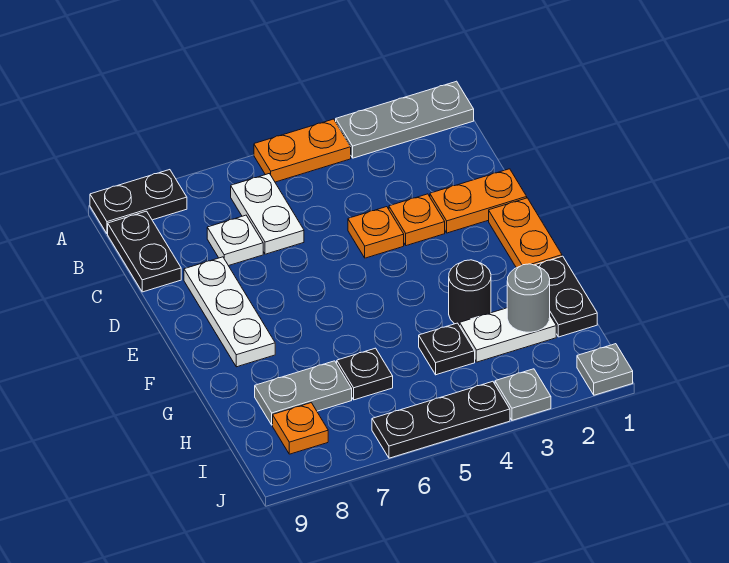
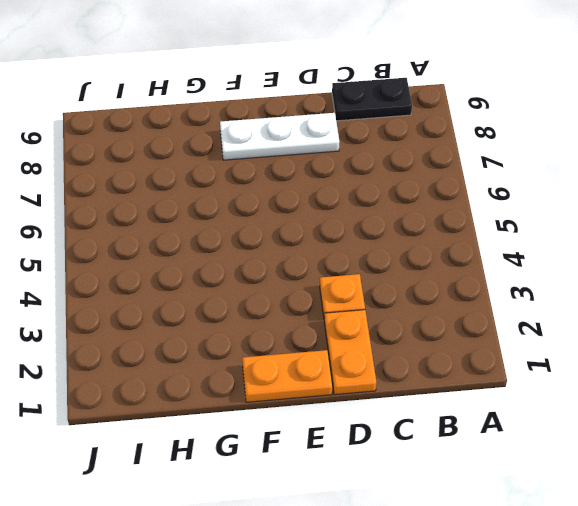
none -> grey 1x3 plate [336,81,474,158]
none -> orange 1x2 plate [254,119,351,182]
none -> black 1x2 plate [90,170,187,234]

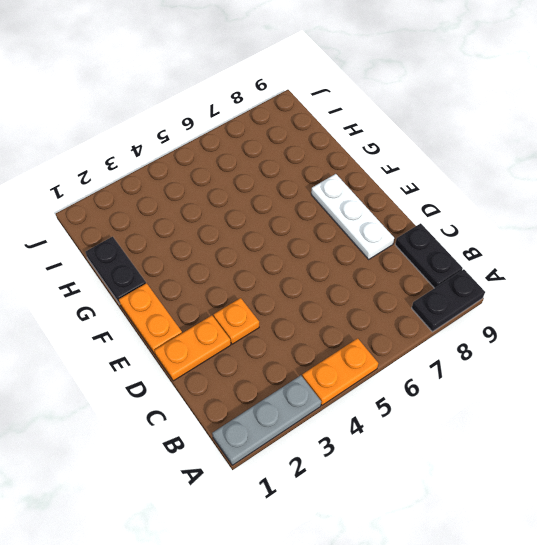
none -> white 1x2 plate [231,174,304,254]
none -> white 1x1 plate [207,215,263,266]
none -> orange 1x1 plate [348,207,404,258]

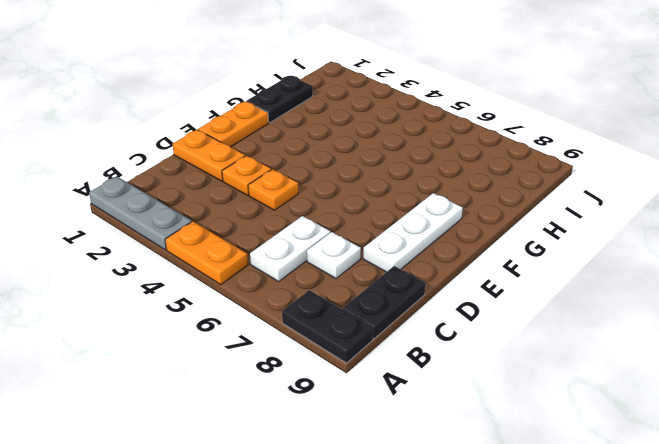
none -> black 1x1 round brick [449,260,491,326]
none -> white 1x2 plate [460,308,556,362]
none -> black 1x1 plate [419,323,475,375]

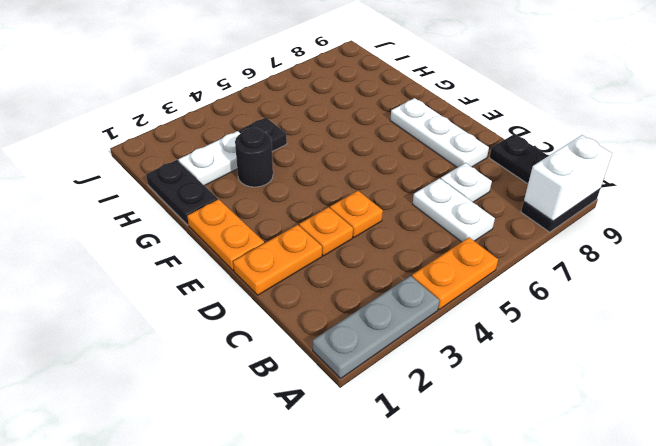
white 1x2 brick [524,135,612,221] -> none
none -> black 1x1 plate [337,348,393,400]
none -> grey 1x2 plate [255,361,352,425]
none -> orange 1x1 plate [273,403,328,454]

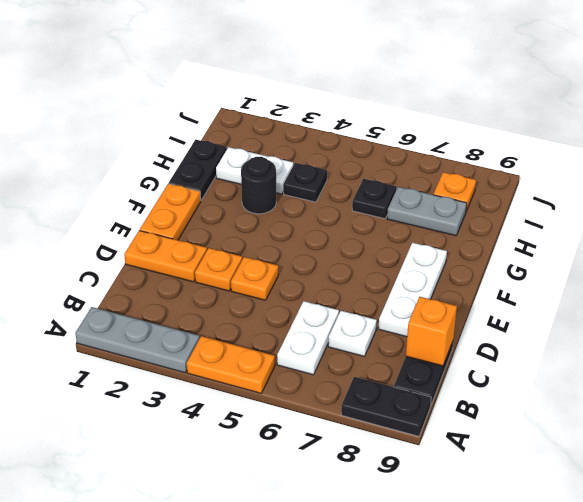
orange 1x1 brick [406,297,457,366] -> none
none -> grey 1x1 plate [577,344,633,395]
none -> grey 1x1 plate [495,369,551,420]
none -> black 1x3 plate [372,381,510,458]

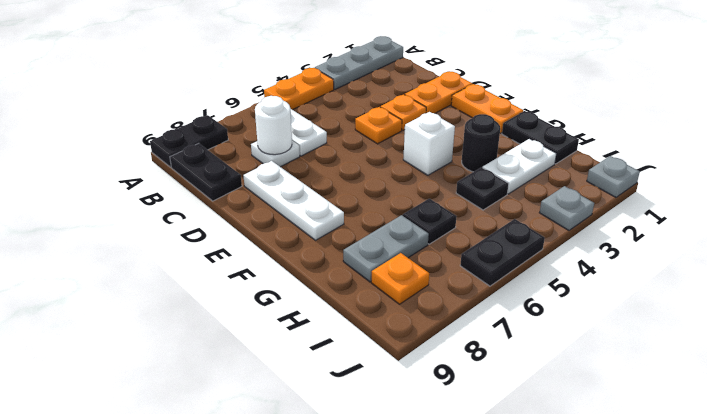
white 1x1 round brick [255,96,292,155] -> none
white 1x1 brick [403,112,455,175] -> none
black 1x2 plate [460,219,545,286] -> black 1x3 plate [372,381,510,458]
none -> grey 1x1 round brick [507,264,550,332]

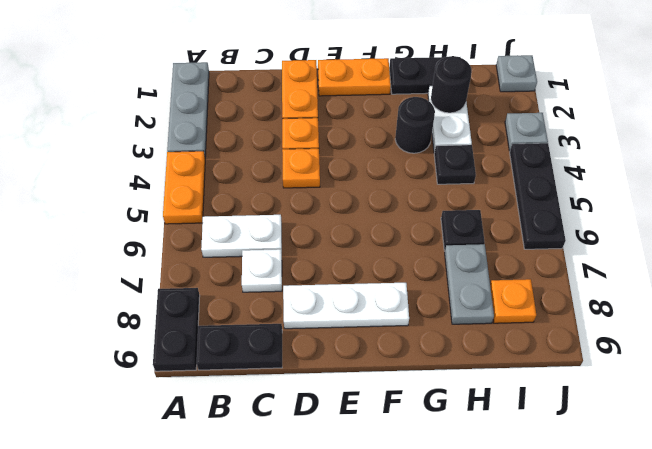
black 1x1 round brick [431,56,472,113] -> grey 1x1 round brick [507,264,550,332]

